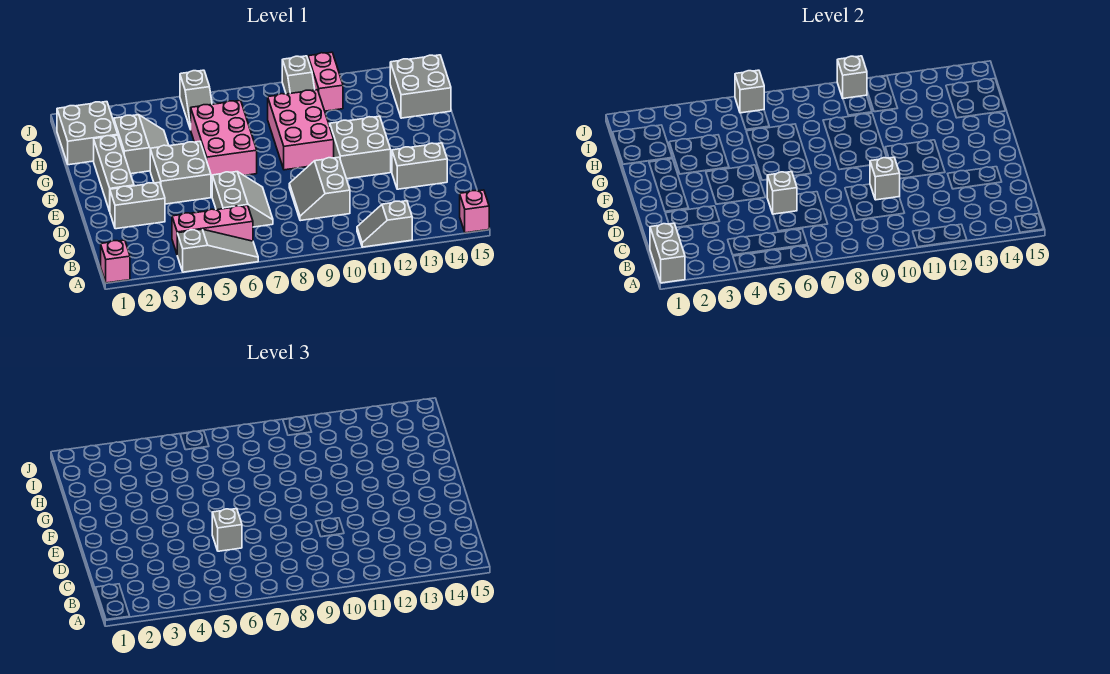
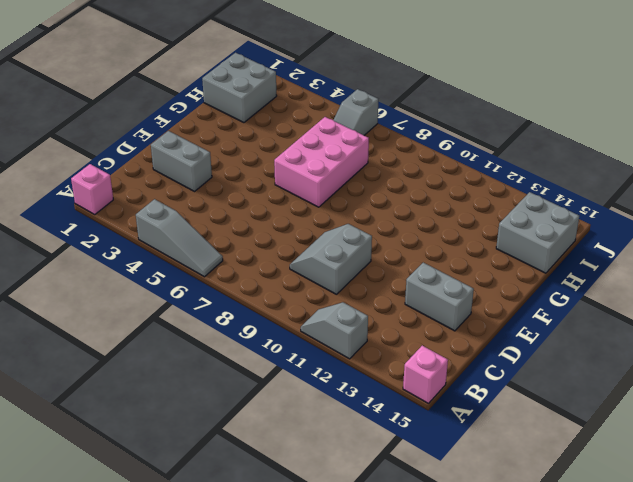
none -> pink 1x3 brick [172,205,253,253]
none -> grey 2x2 slope [212,172,273,227]
none -> grey 1x3 brick [94,135,134,211]

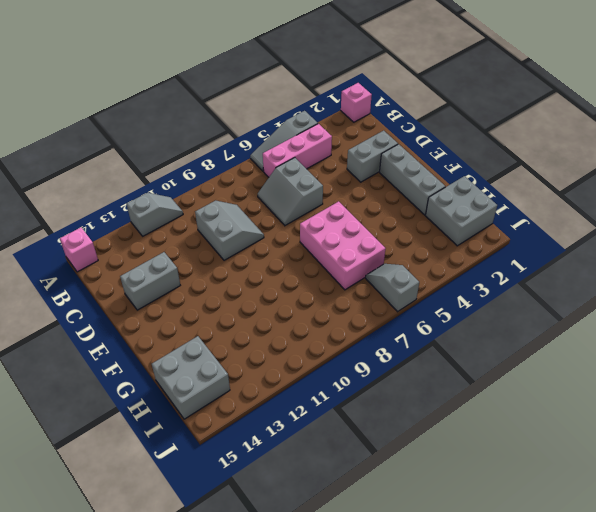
none -> grey 2x2 brick [150,141,211,204]
none -> grey 2x2 brick [330,116,391,179]
none -> pink 2x3 brick [268,90,334,170]

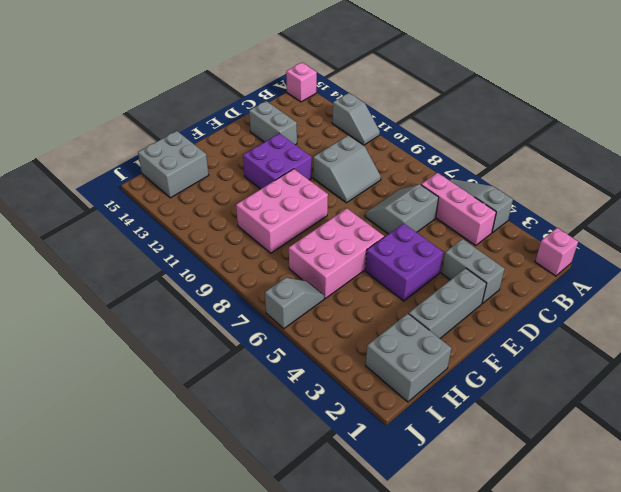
purple 2x2 brick [365,224,443,301] -> grey 2x2 brick [150,141,211,204]
purple 2x2 brick [243,133,312,189] -> grey 2x2 brick [330,116,391,179]
none -> grey 2x2 slope [114,115,169,174]
none -> grey 1x2 slope [282,56,315,94]
none -> pink 1x2 brick [308,52,343,111]

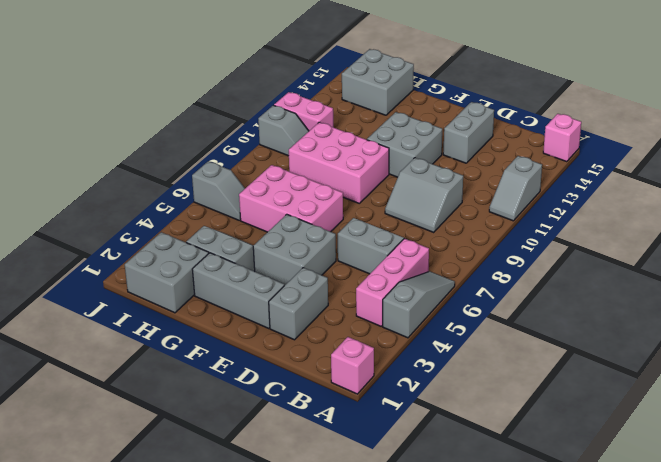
none -> grey 1x2 brick [650,223,685,283]
none -> grey 1x1 brick [767,172,797,214]
none -> grey 1x1 brick [870,157,900,200]

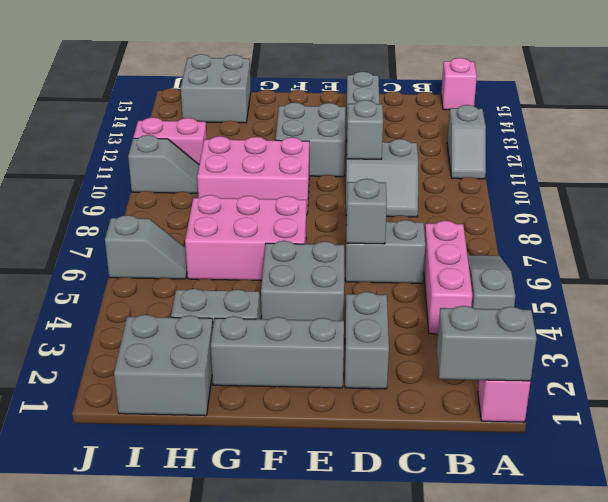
none -> grey 1x1 brick [735,70,764,113]
none -> grey 1x1 brick [837,56,867,98]
none -> grey 1x1 brick [212,509,242,551]

